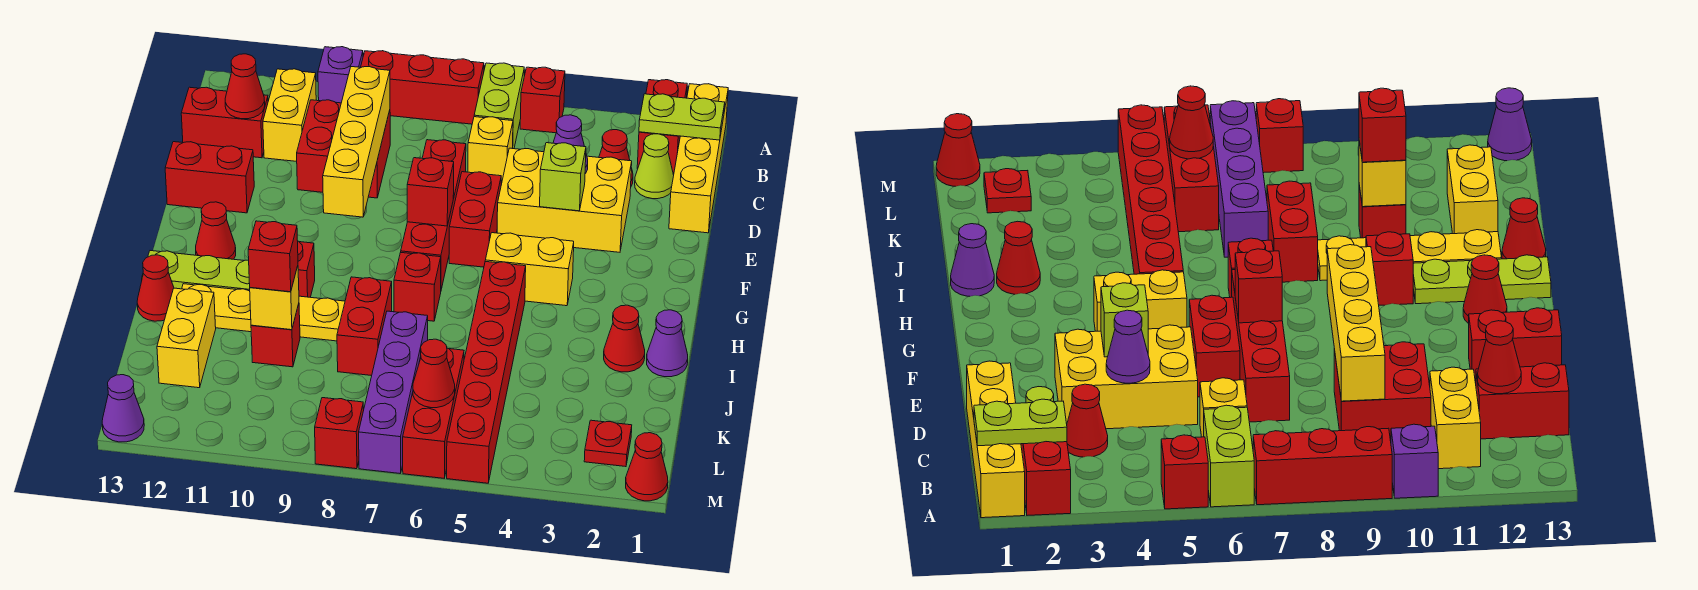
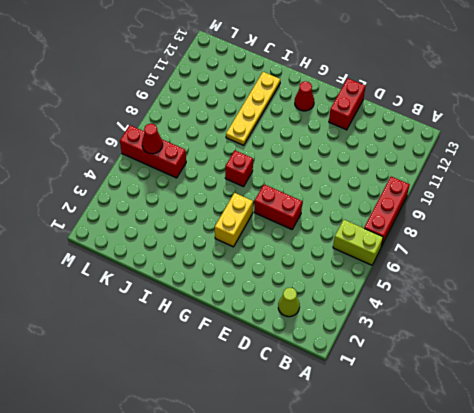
none -> yellow 1x4 brick [669,84,728,233]
none -> red 1x2 brick [637,80,687,173]
none -> red 1x1 brick [520,67,565,133]
none -> purple 1x1 brick [318,47,363,103]

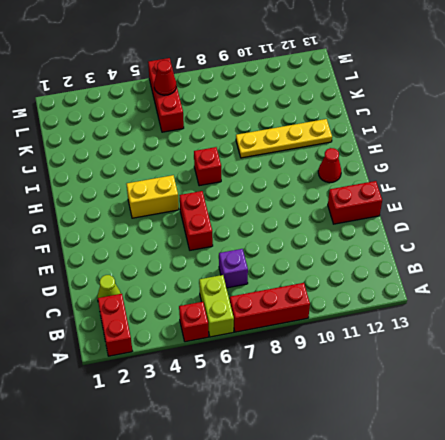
purple 1x1 brick [219,249,248,288] -> purple 1x1 brick moved to [318,47,363,103]
none -> yellow 1x4 brick [669,84,728,233]
none -> yellow 1x2 brick [263,69,316,161]
none -> red 1x1 cone [599,130,633,186]
none -> yellow 1x1 brick [468,117,513,183]

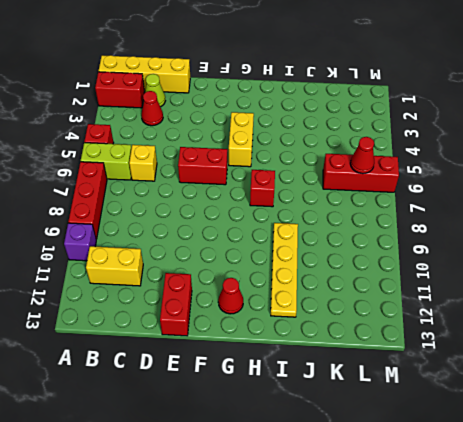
none -> red 2x2 brick [297,100,390,198]
none -> red 1x2 brick [181,87,268,158]
none -> yellow 2x3 brick [497,148,632,252]
none -> red 1x4 brick [401,140,466,289]

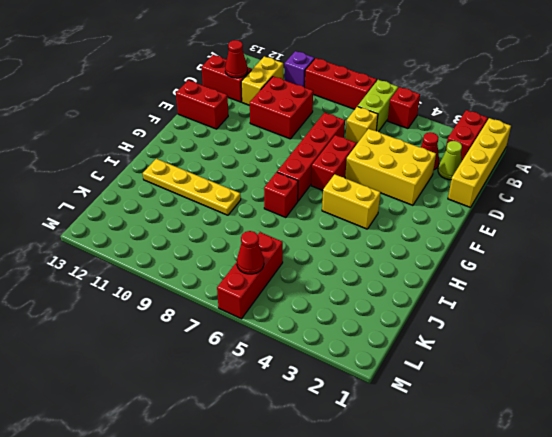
none -> red 1x1 cone [196,202,236,259]
none -> red 1x6 brick [447,261,526,483]
none -> red 1x1 brick [298,241,315,297]
none -> lime 1x3 plate [142,251,250,291]

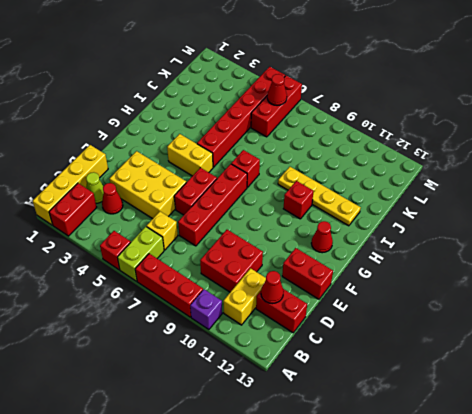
none -> lime 1x3 plate [142,251,250,291]
none -> purple 1x1 cone [647,310,688,377]
none -> red 1x1 cone [604,305,645,372]
none -> red 1x2 brick [337,277,392,376]

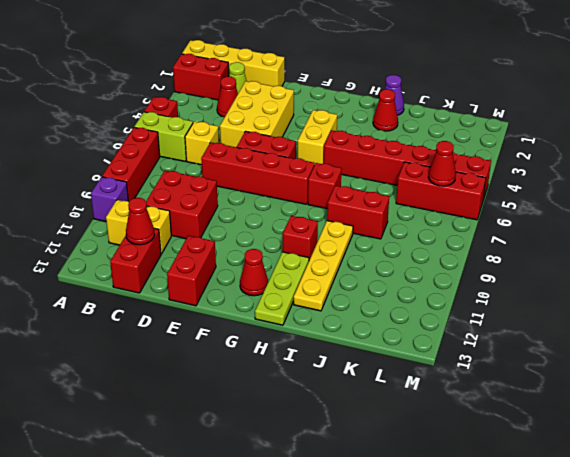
none -> red 1x1 cone [137,255,174,321]
none -> purple 1x4 brick [359,311,428,474]
none -> red 1x1 brick [251,304,300,367]
none -> yellow 1x2 brick [157,288,216,388]

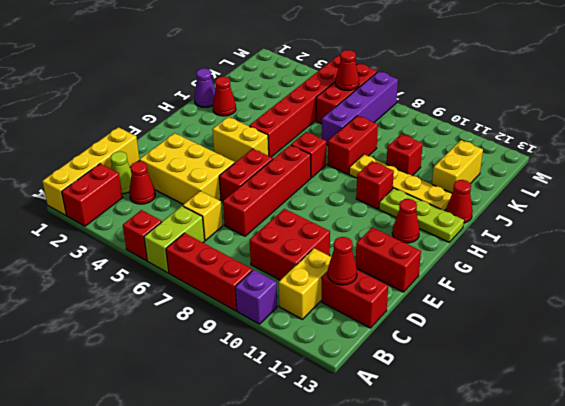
none -> red 1x1 plate [584,420,632,467]
none -> red 1x1 cone [626,433,668,501]
none -> red 1x1 brick [315,398,364,469]
none -> purple 1x1 cone [102,375,144,442]

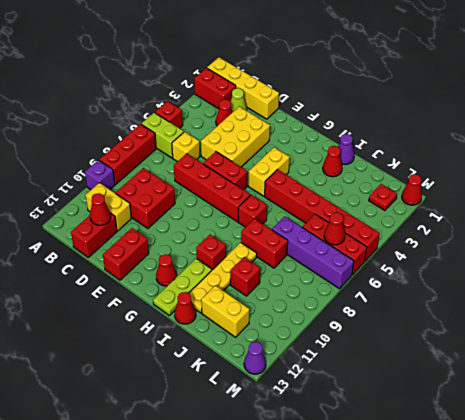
none -> red 1x1 brick [315,398,364,469]
none -> lime 1x2 plate [639,94,725,140]
none -> yellow 1x4 brick [323,67,390,217]
none -> purple 1x1 cone [553,115,588,174]

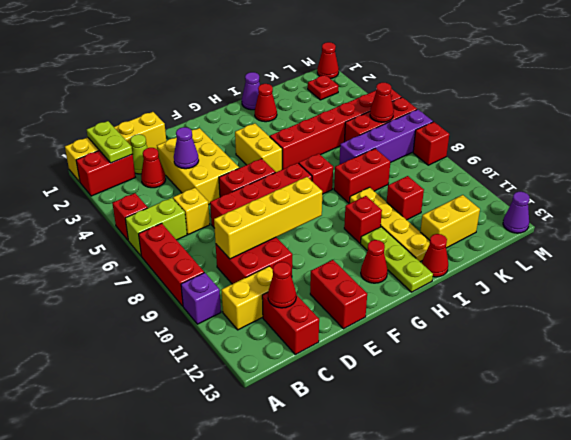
none -> lime 1x1 brick [540,143,586,211]
none -> red 1x1 brick [407,158,454,226]
none -> yellow 1x1 brick [250,266,299,330]
none -> red 1x1 brick [248,221,298,292]

